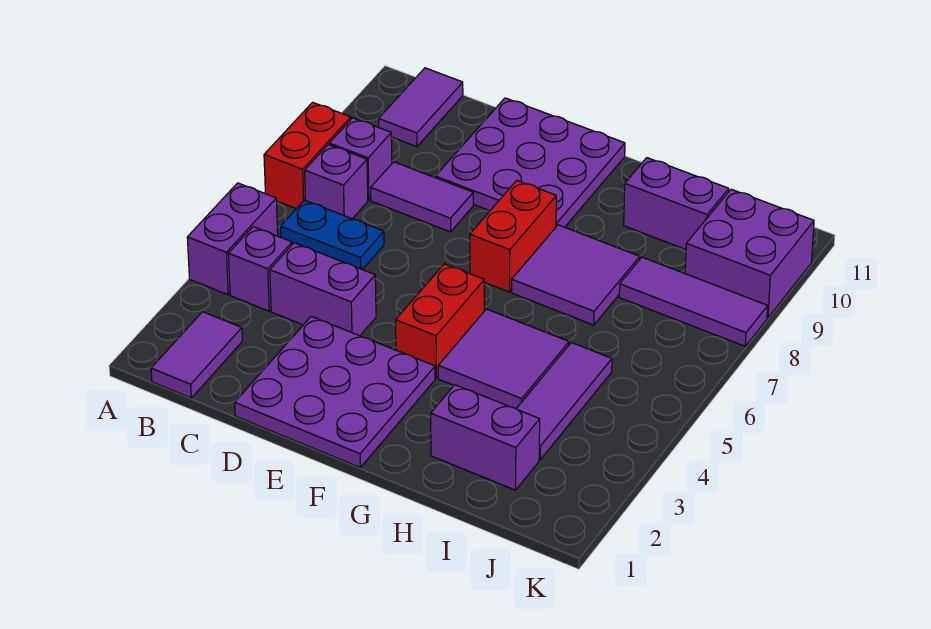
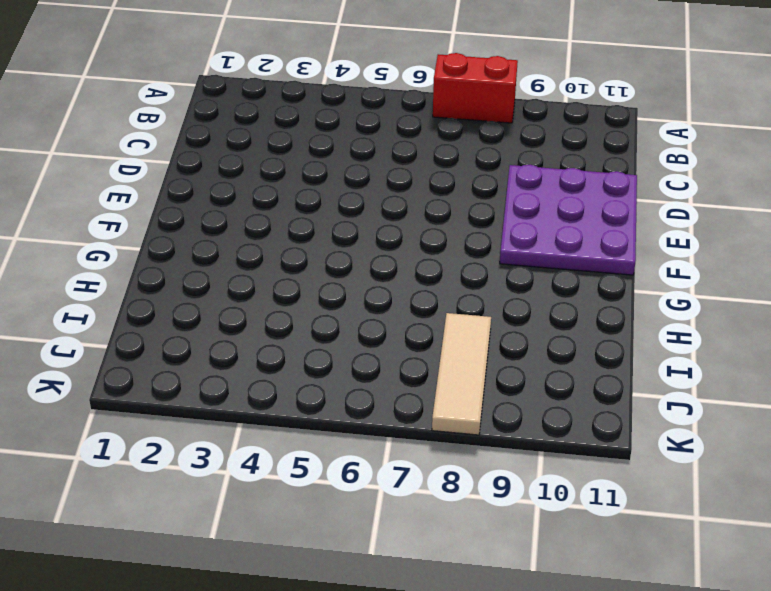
tan 1x3 tile [432,313,491,435] -> purple 1x3 tile [619,257,768,346]
none -> purple 1x2 brick [187,183,278,295]
none -> purple 1x2 tile [151,312,242,398]
none -> purple 1x1 brick [228,227,292,311]

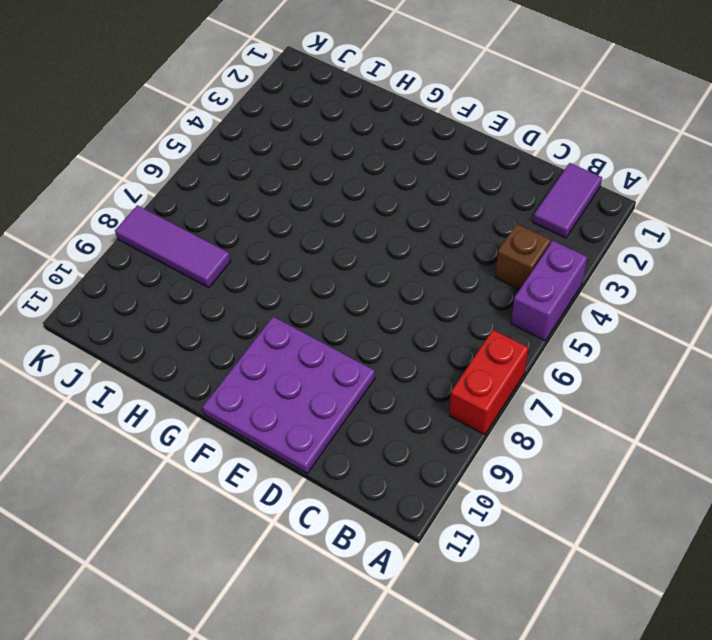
brown 1x1 brick [495,224,551,289] -> purple 1x1 brick [228,227,292,311]
none -> blue 1x2 plate [281,200,384,269]
none -> purple 1x1 brick [305,144,368,219]
none -> purple 1x1 brick [329,118,392,200]

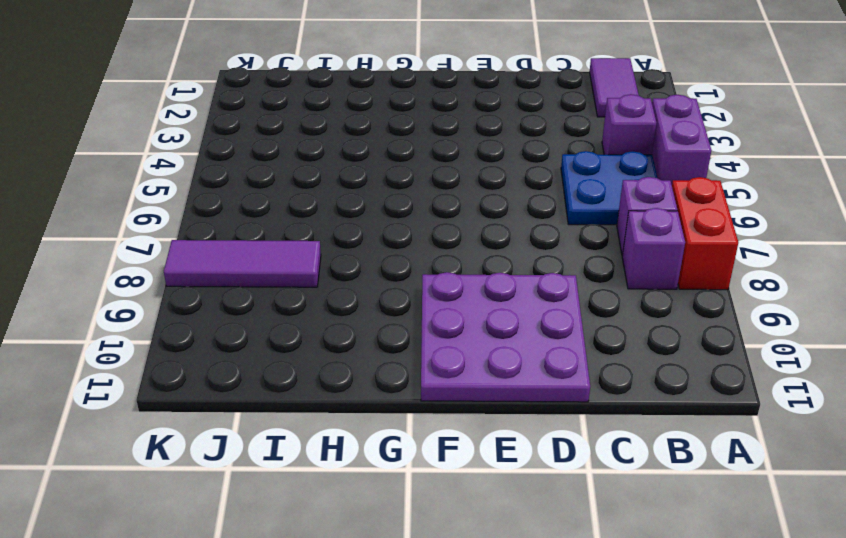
blue 2x2 plate [561,151,657,225] -> blue 1x2 plate [281,200,384,269]
none -> purple 1x2 tile [379,68,463,147]
none -> purple 1x2 brick [270,243,376,336]
none -> purple 1x2 tile [371,162,473,232]

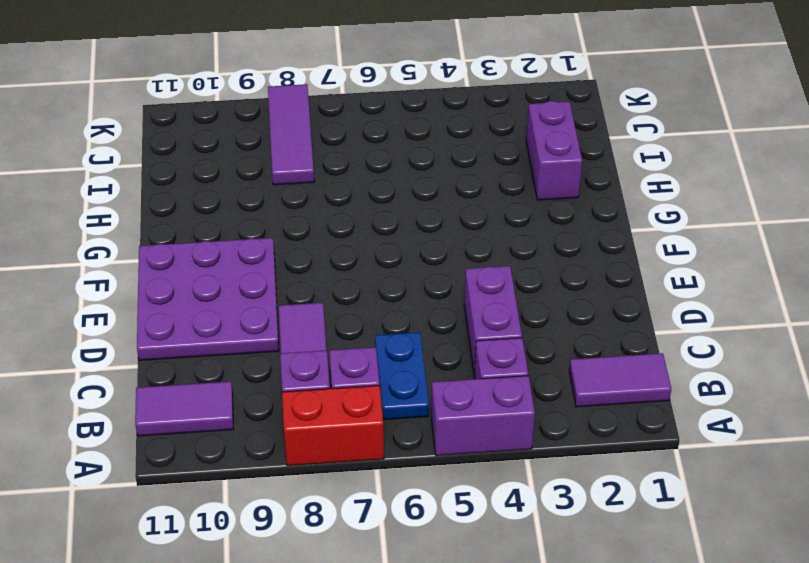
none -> purple 3x3 plate [235,316,435,467]
none -> red 1x2 brick [396,264,484,378]
none -> red 1x2 brick [470,181,556,292]

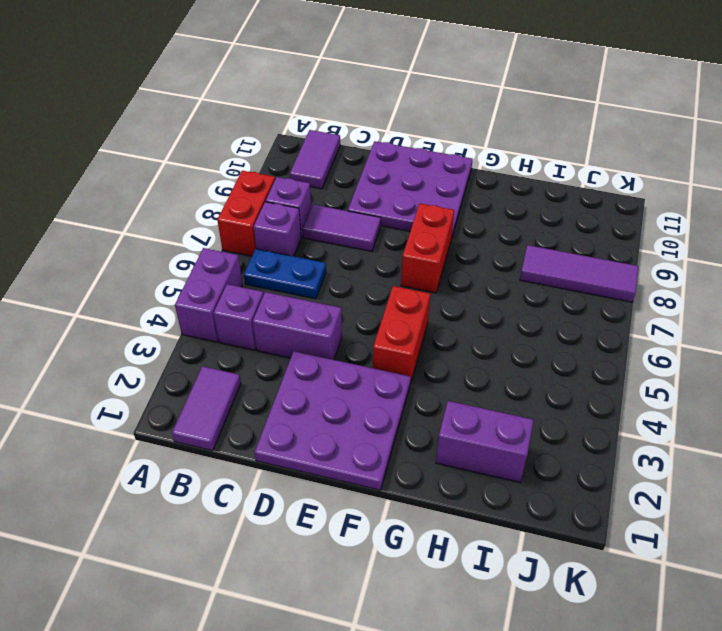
none -> purple 2x2 tile [438,309,569,408]
none -> purple 2x2 tile [512,225,640,325]
none -> purple 1x2 brick [624,158,729,249]

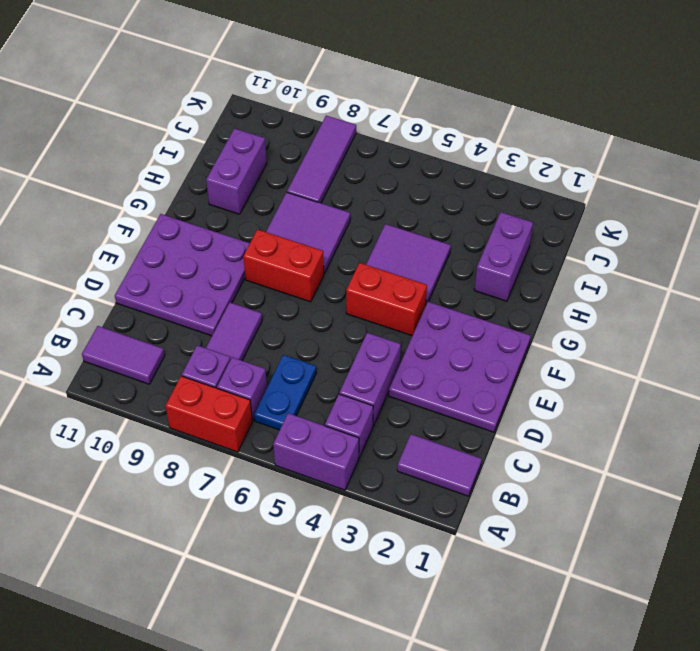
none -> purple 1x3 tile [516,342,612,460]
none -> purple 2x2 brick [685,189,814,318]

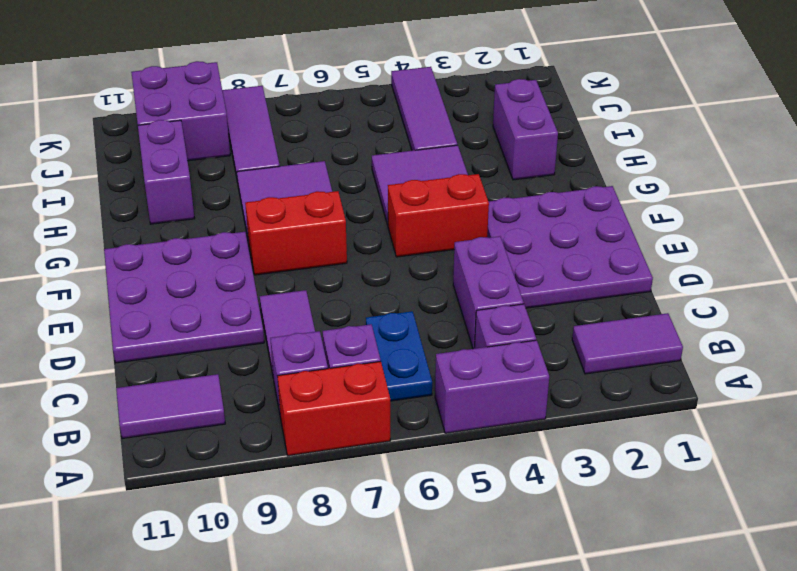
purple 1x3 tile [391,67,457,151] -> purple 1x3 tile turned to [516,342,612,460]

